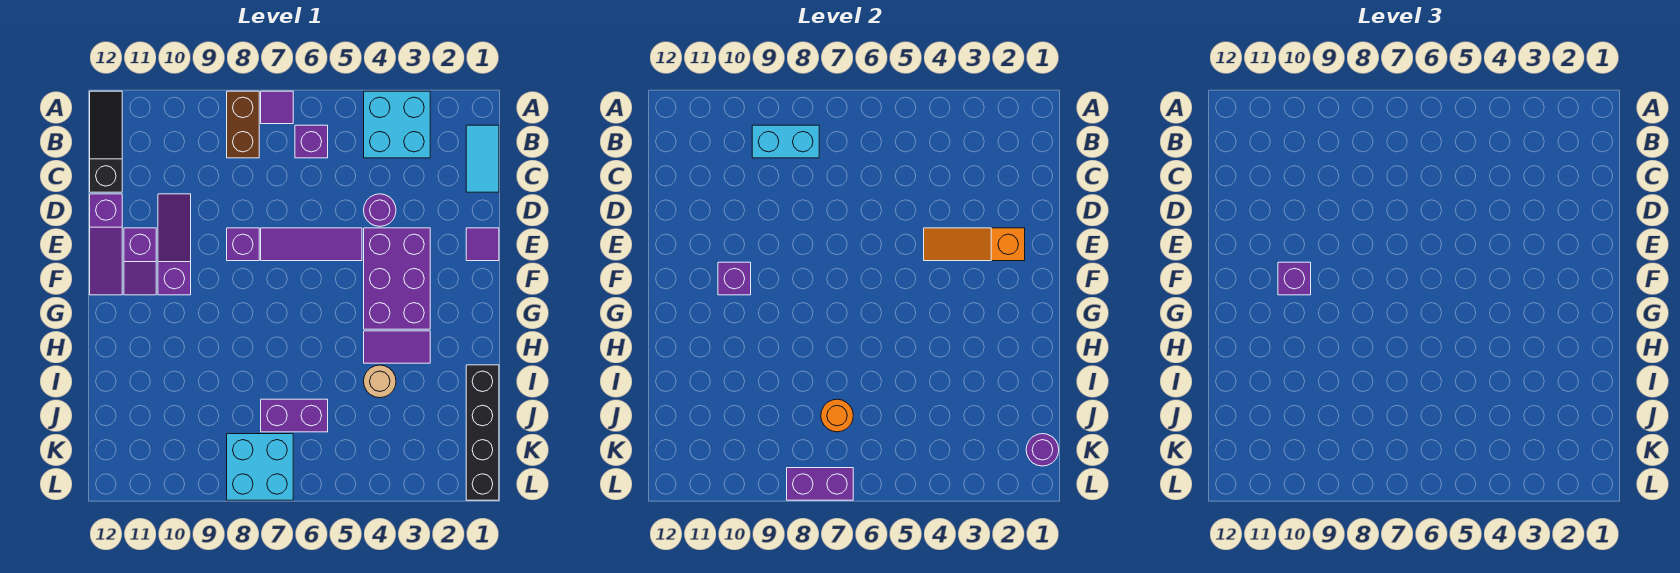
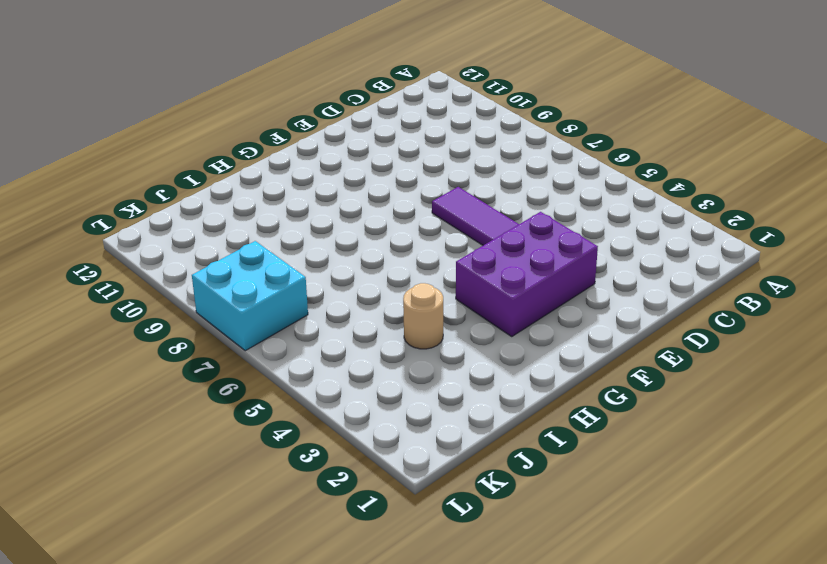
none -> cyan 2x2 brick [364,91,430,158]
none -> purple 1x1 tile [261,91,293,124]
none -> brown 1x2 brick [227,91,259,158]

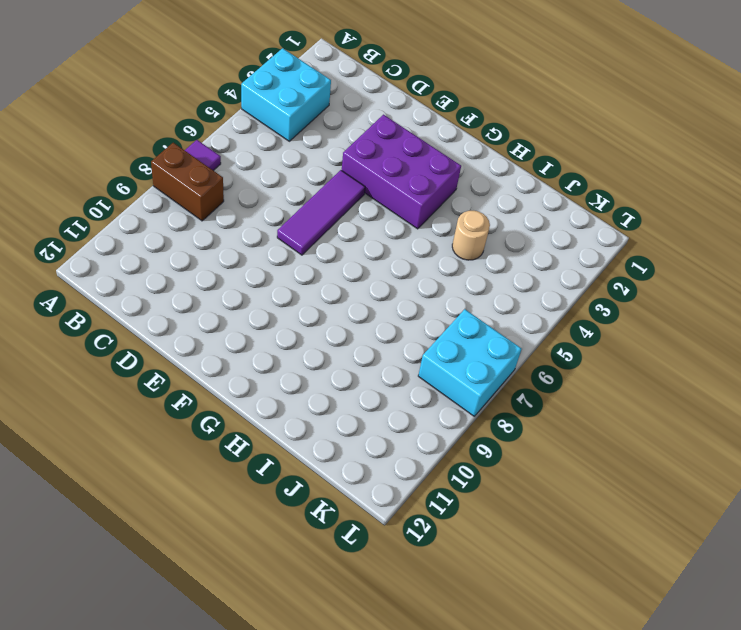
none -> black 1x3 slope [90,91,122,192]
none -> cyan 1x2 tile [466,125,499,192]
none -> purple 1x1 brick [295,125,328,158]

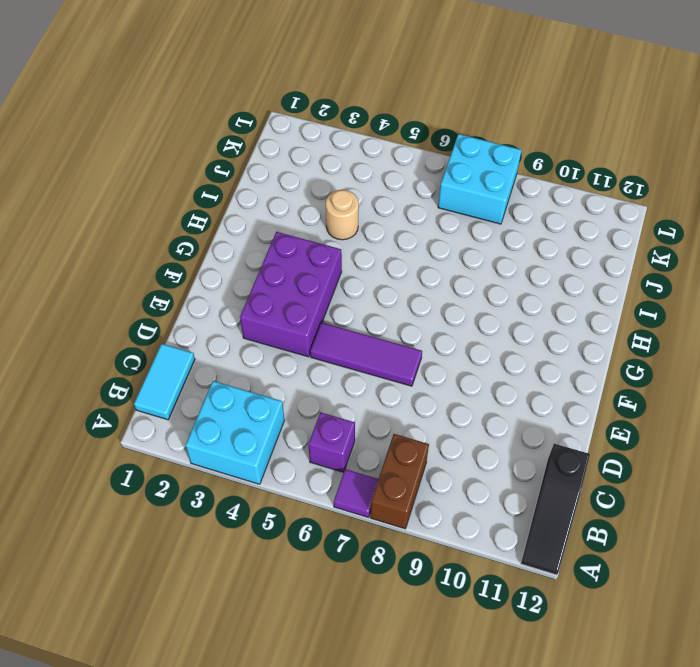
none -> purple 1x1 round brick [364,194,396,226]
none -> purple 1x3 slope [158,194,191,295]
none -> purple 1x3 slope [90,194,122,295]

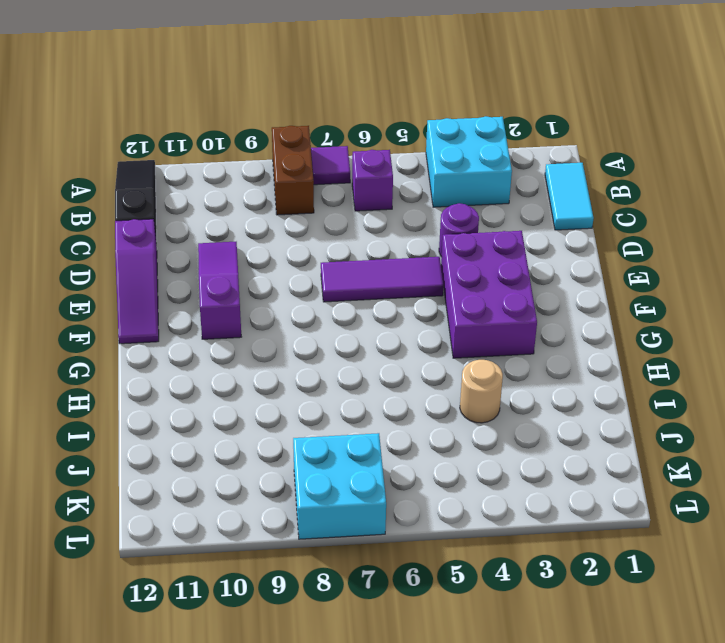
none -> purple 1x1 tile [466,228,499,261]
none -> purple 1x1 brick [227,228,259,261]
none -> purple 1x2 slope [124,228,156,295]

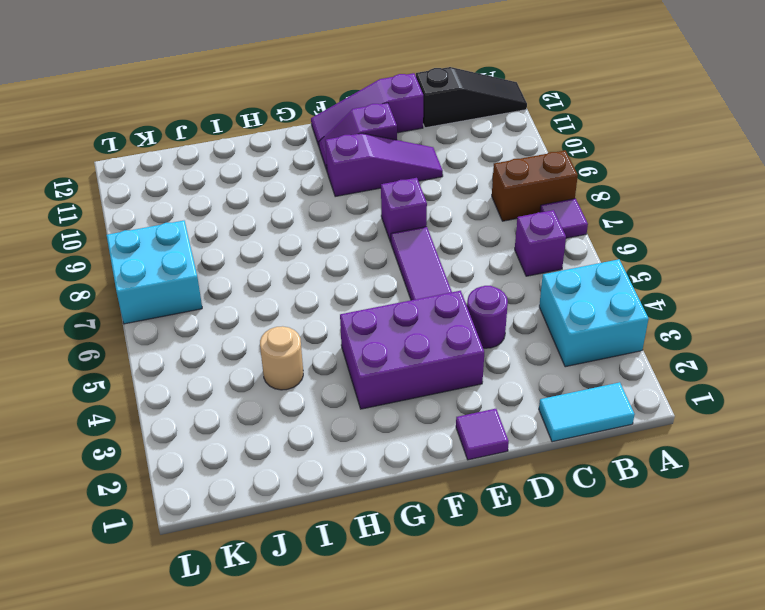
none -> purple 1x2 tile [364,331,430,363]
none -> black 1x4 brick [466,365,499,500]
none -> purple 1x2 brick [261,399,328,432]

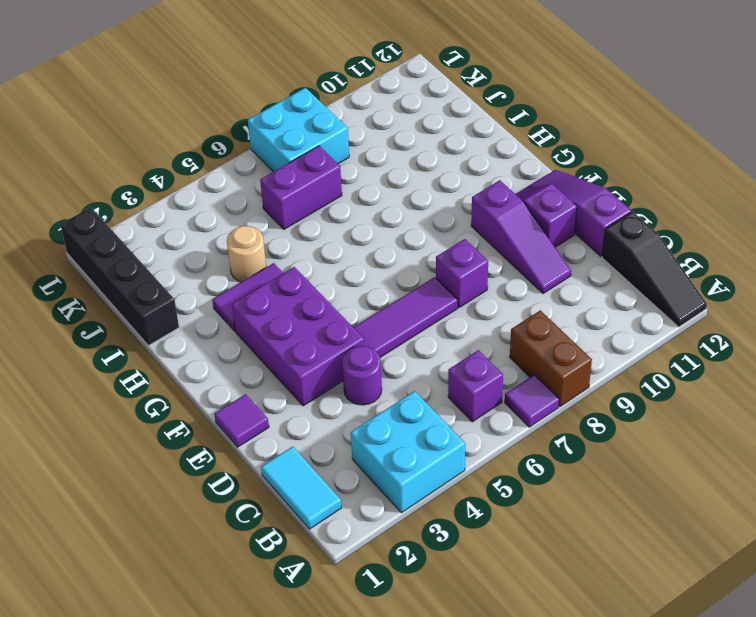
none -> cyan 1x2 brick [752,125,819,158]
none -> orange 1x3 slope [924,228,1025,261]
none -> purple 1x1 brick [718,262,751,295]

